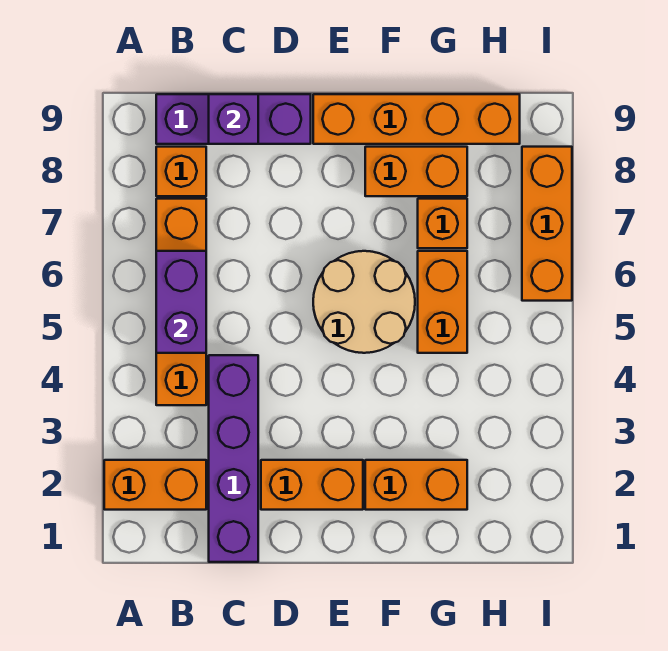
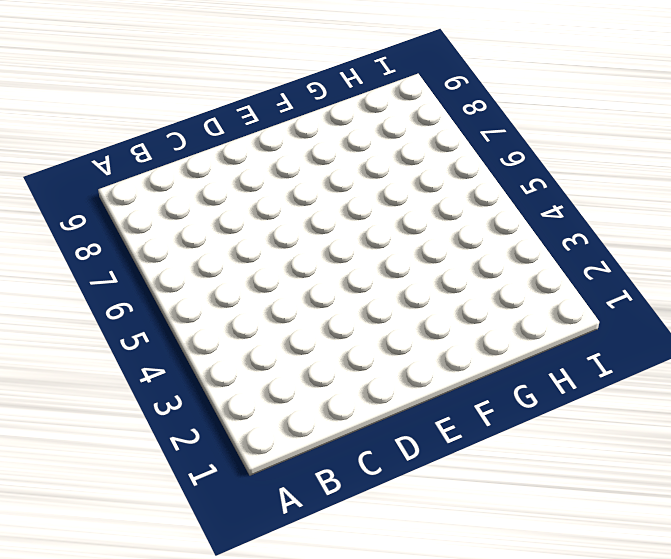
none -> orange 1x2 brick [104,460,206,510]
none -> orange 1x4 brick [156,199,206,405]
none -> orange 1x1 brick [156,147,206,196]

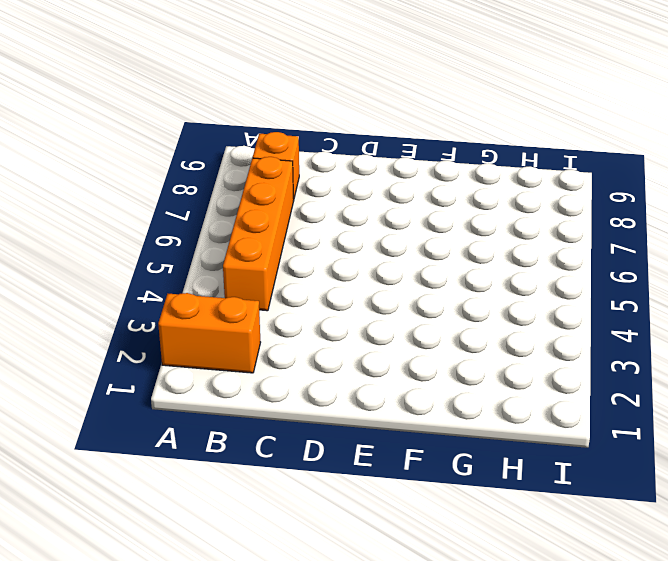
none -> purple 1x3 brick [156,94,311,144]
none -> purple 1x4 brick [209,355,258,562]
none -> orange 1x2 brick [261,460,363,510]

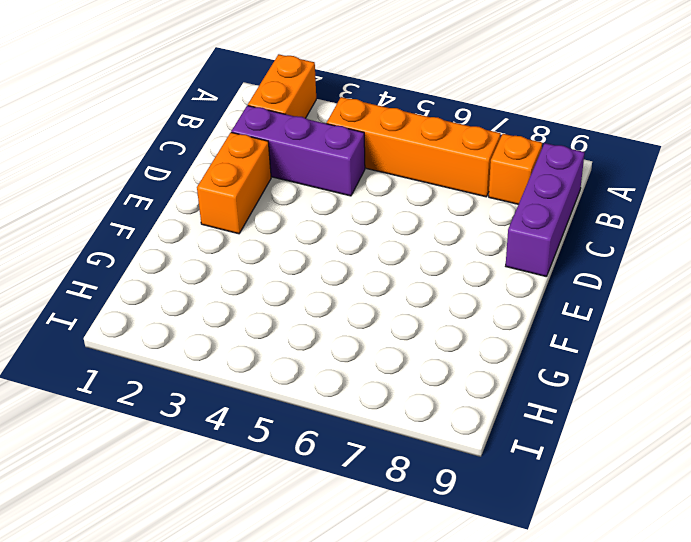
purple 1x3 brick [231,105,365,196] -> purple 1x4 brick [209,355,258,562]
none -> tan 2x2 round brick [313,251,415,353]
none -> orange 1x4 brick [313,94,520,144]
none -> orange 1x2 brick [365,460,467,510]

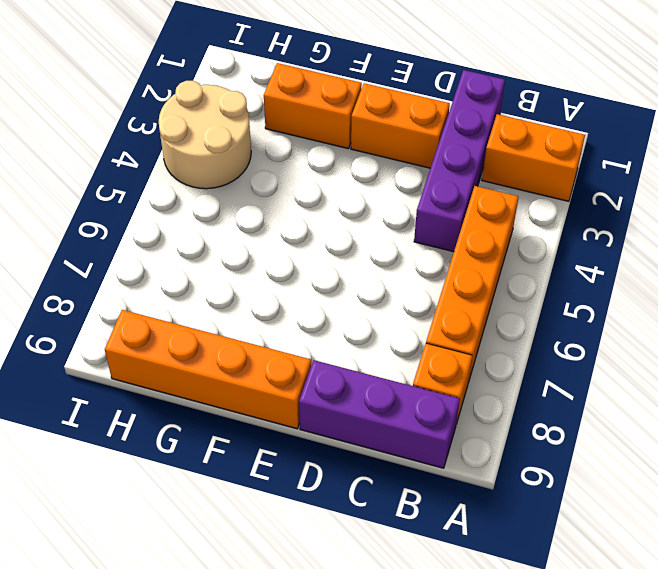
tan 2x2 round brick [159,81,251,189] -> tan 2x2 round brick moved to [313,251,415,353]
none -> orange 1x2 brick [365,147,467,196]
none -> orange 1x2 brick [418,251,467,353]
none -> orange 1x1 brick [418,199,467,248]

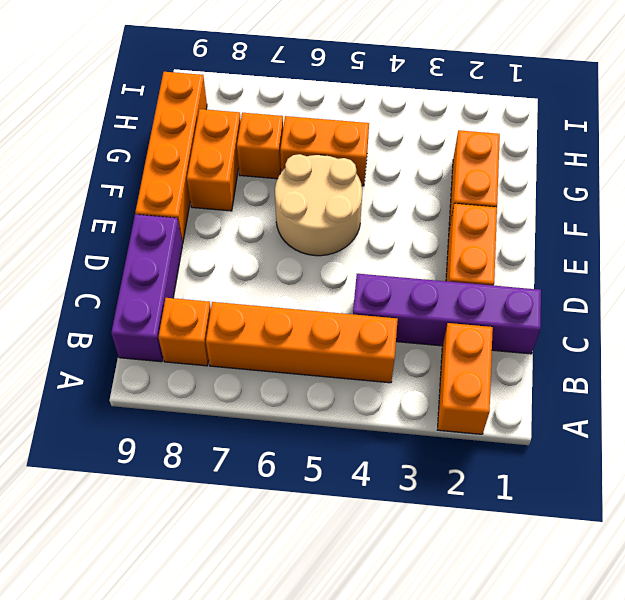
none -> orange 1x3 brick [522,147,572,301]
none -> purple 1x2 brick [156,251,206,353]
none -> purple 1x1 brick [209,94,258,144]

